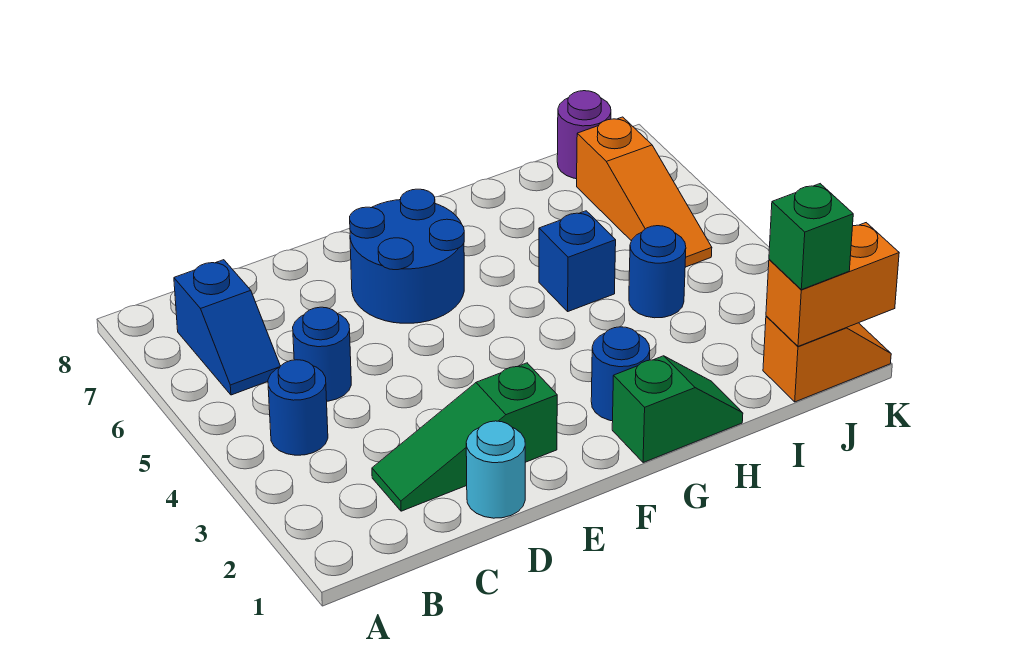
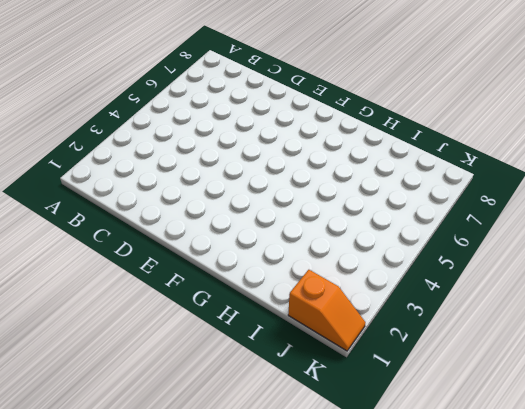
none -> blue 1x1 round brick [268,360,328,455]
none -> blue 1x2 slope [174,260,280,395]
none -> green 1x3 slope [372,363,557,511]

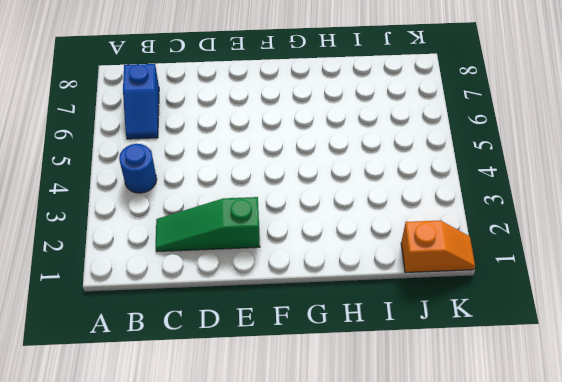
none -> blue 1x1 round brick [293,307,351,401]
none -> cyan 1x1 round brick [466,421,525,518]
none -> blue 2x2 round brick [350,189,464,323]

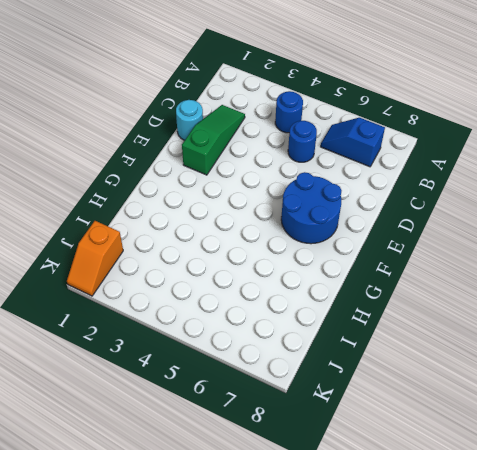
none -> green 1x2 slope [612,356,743,463]
none -> blue 1x1 round brick [591,327,650,421]
none -> blue 1x1 brick [539,211,616,311]

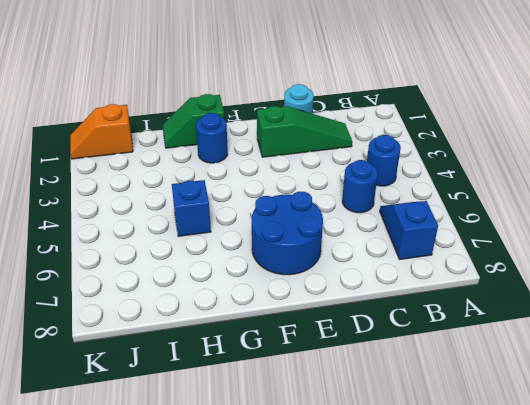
none -> blue 1x1 round brick [629,226,686,318]
none -> orange 1x3 slope [577,117,712,267]
none -> purple 1x1 round brick [557,91,611,179]

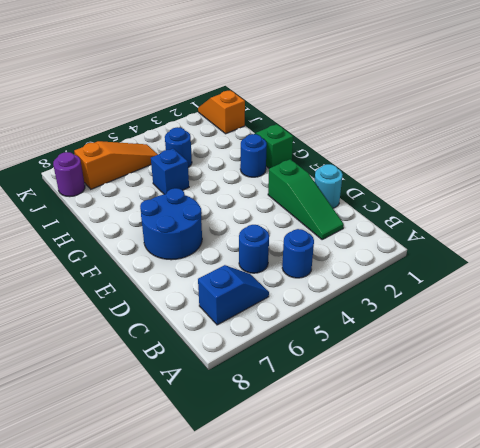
none -> orange 1x2 brick [766,223,899,346]
none -> green 1x1 brick [769,184,853,290]

